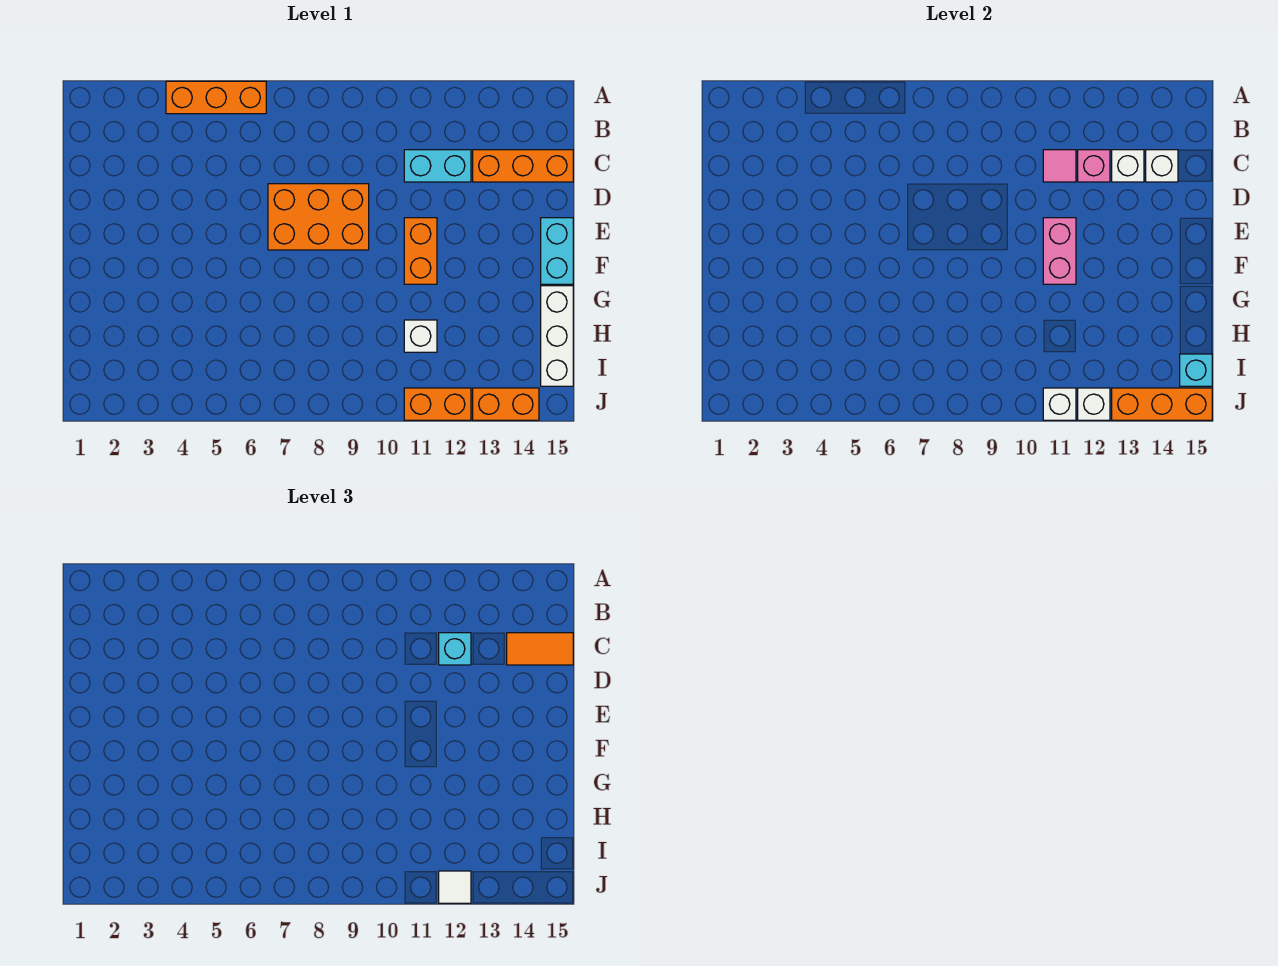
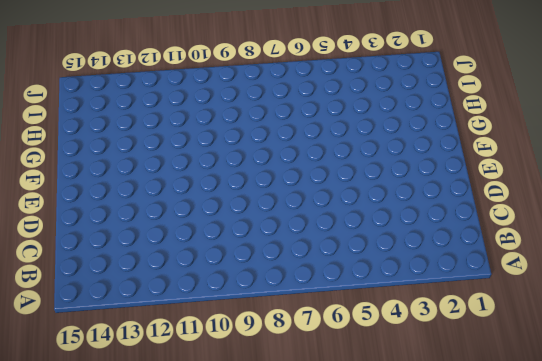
none -> orange 1x3 brick [166,81,266,114]
none -> cyan 1x2 brick [404,150,471,182]
none -> orange 1x3 brick [473,150,573,182]

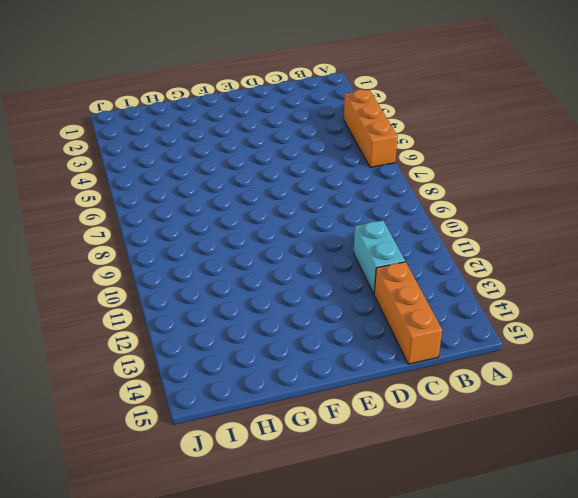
none -> orange 2x3 brick [268,184,369,250]
none -> orange 1x2 brick [404,218,437,284]
none -> cyan 1x2 brick [541,218,573,284]

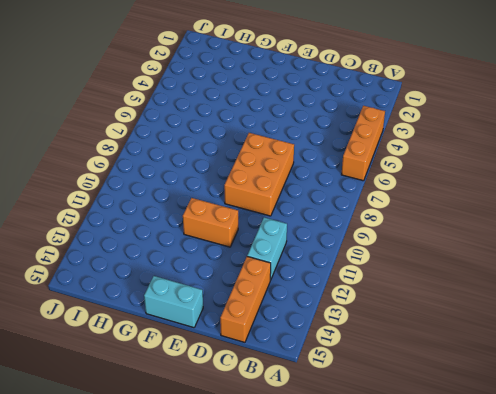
none -> white 1x3 brick [541,286,573,386]
none -> white 1x1 brick [404,320,437,352]
none -> orange 1x2 brick [404,388,471,420]

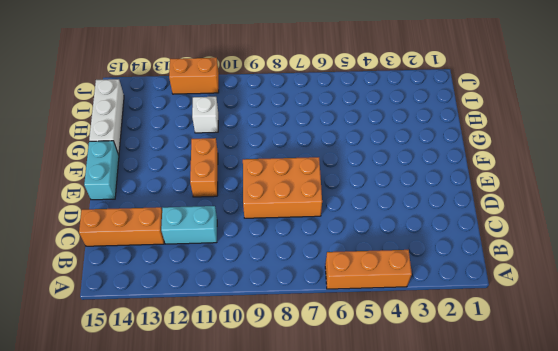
none -> orange 1x2 brick [473,388,539,420]
none -> pink 1x1 tile [1043,150,1076,182]
none -> pink 1x1 brick [1078,150,1110,182]

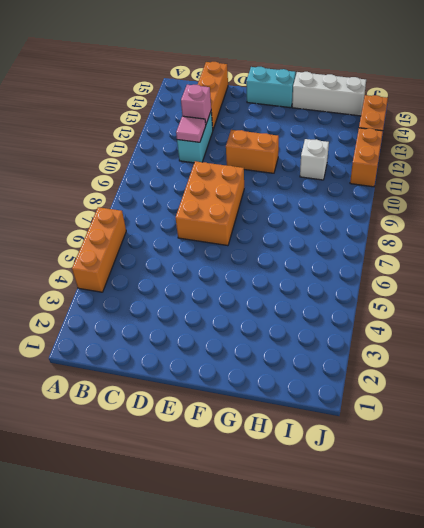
none -> white 1x1 brick [1112,150,1144,182]
none -> white 1x1 brick [1146,150,1178,182]
none -> pink 1x2 brick [1043,218,1076,284]

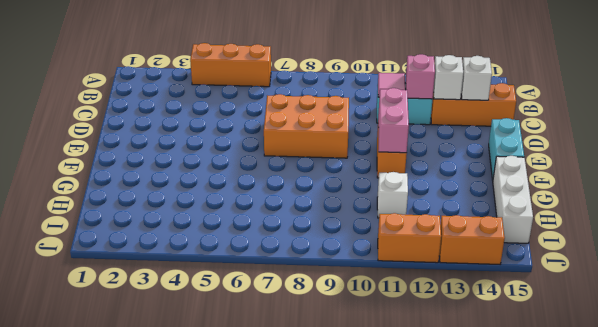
none -> cyan 1x1 brick [1180,354,1212,386]
none -> white 1x1 brick [1043,388,1076,420]
none -> white 1x1 brick [1078,388,1110,420]

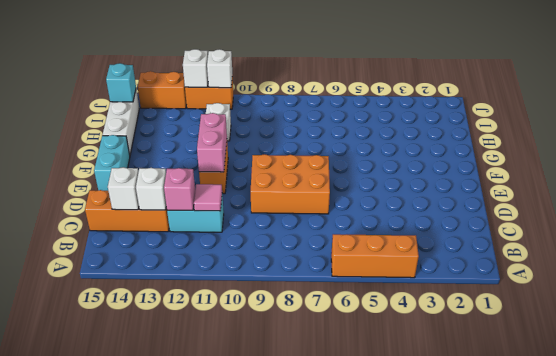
none -> orange 1x3 brick [1112,388,1212,420]
none -> cyan 1x1 brick [439,633,471,665]
none -> orange 1x2 tile [507,633,573,665]

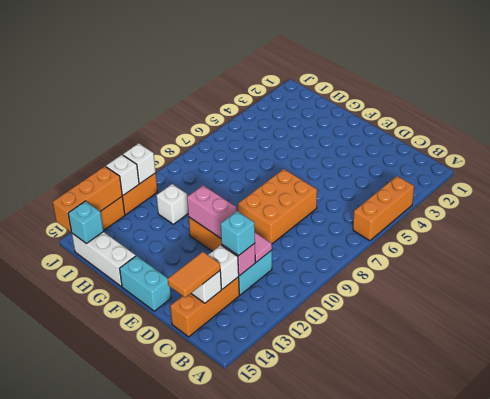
none -> white 1x1 tile [439,871,471,903]

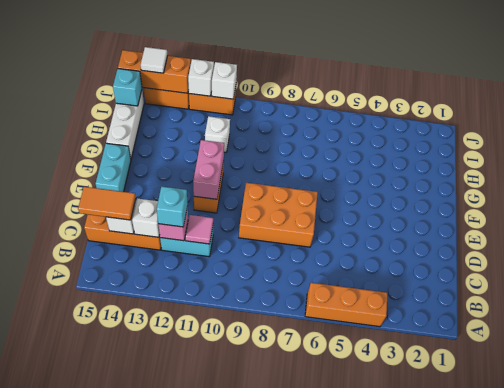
white 1x1 tile [141,47,168,73] -> white 1x1 tile moved to [439,871,471,903]

